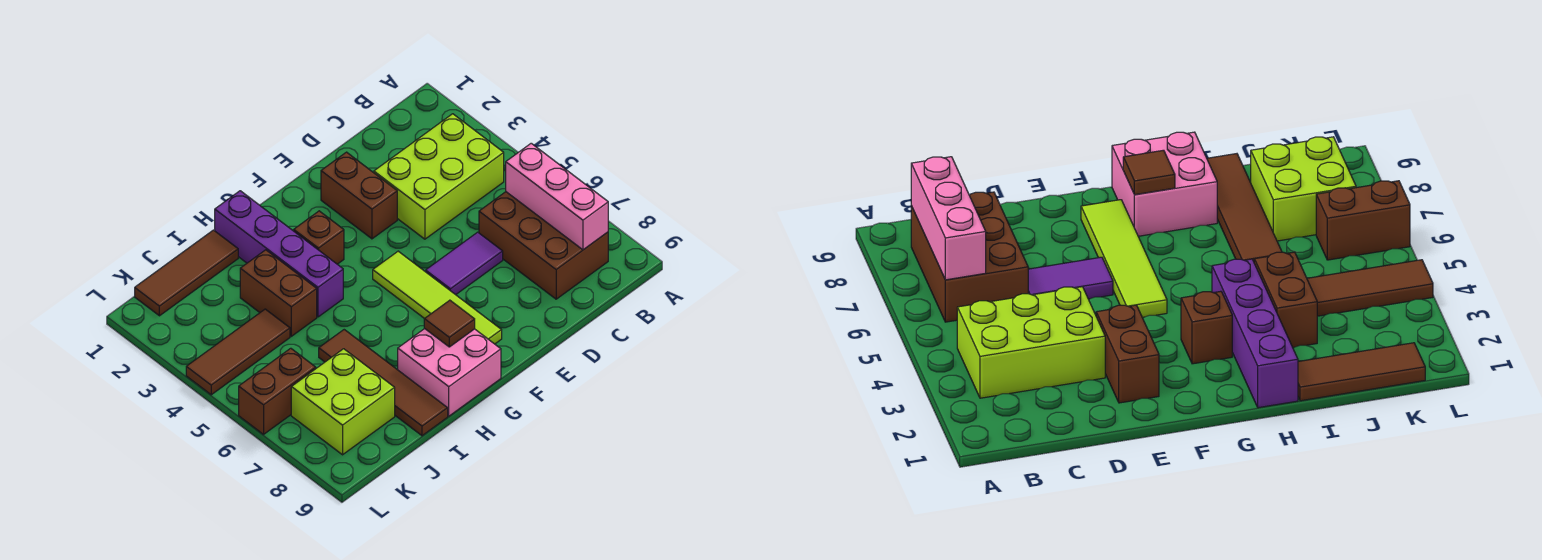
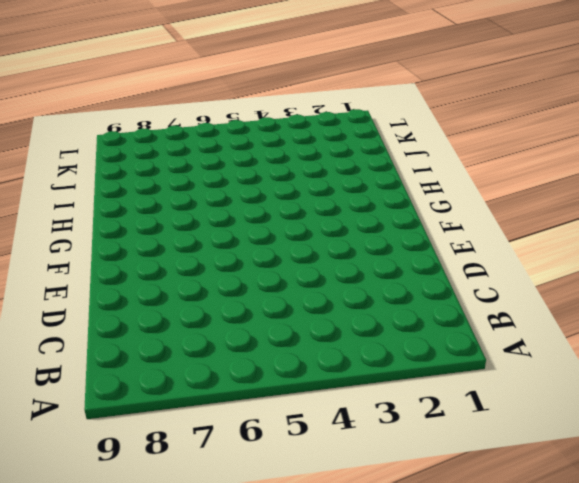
none -> lime 2x3 brick [374,114,504,239]
none -> brown 2x3 brick [479,192,608,299]
none -> purple 1x2 tile [426,232,503,295]

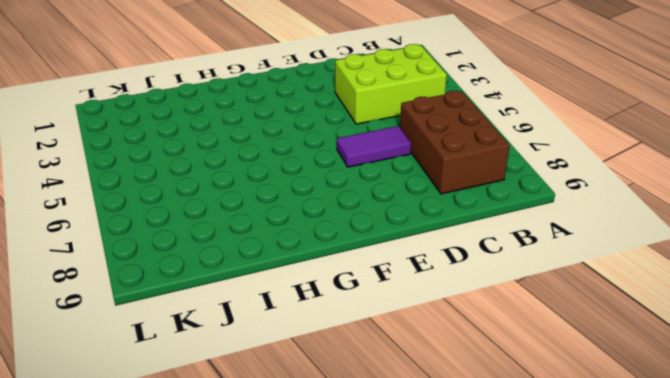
none -> brown 1x2 brick [321,152,397,239]
none -> lime 1x4 tile [373,251,502,344]
none -> brown 1x1 brick [294,211,344,264]

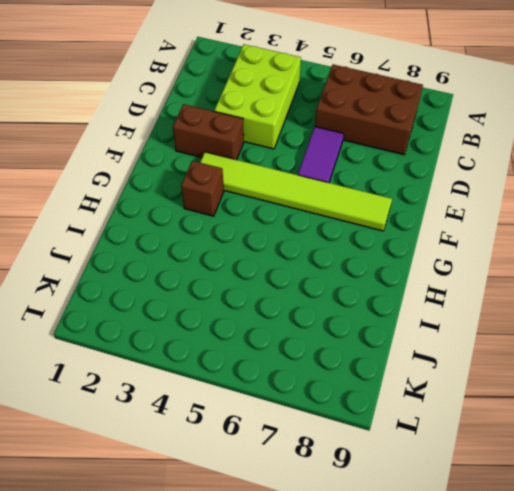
lime 1x6 tile [200,152,392,231] -> lime 1x4 tile [373,251,502,344]
none -> pink 2x2 brick [398,329,501,416]
none -> purple 1x4 brick [215,191,343,317]
none -> brown 1x3 tile [135,230,238,316]

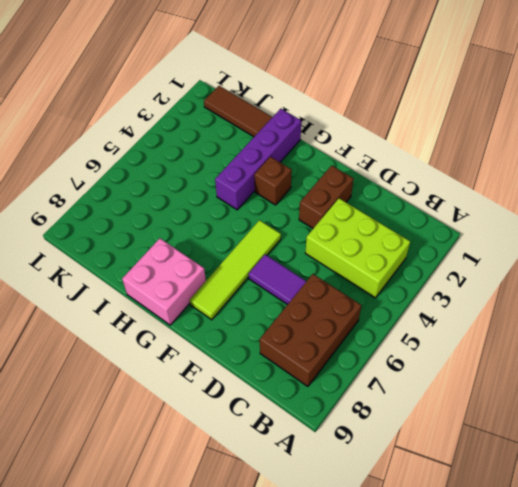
none -> brown 1x2 brick [240,250,317,336]
none -> brown 1x4 tile [319,330,448,436]
none -> brown 1x3 tile [186,309,290,395]

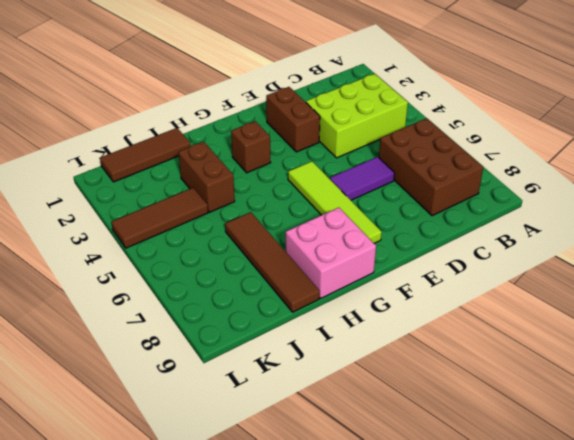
none -> purple 1x4 brick [215,191,343,317]
none -> lime 2x2 brick [291,349,395,455]
none -> brown 1x2 brick [239,348,316,434]

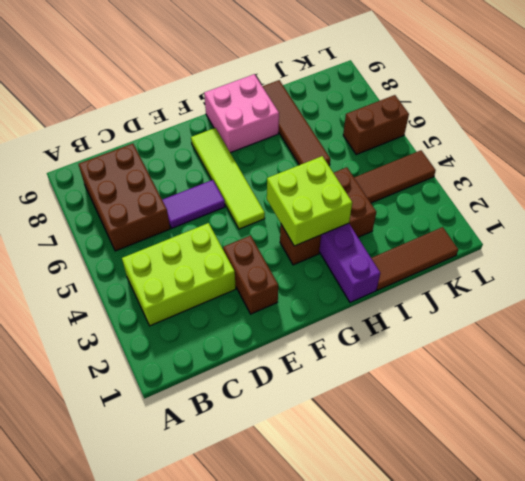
lime 2x2 brick [267,156,352,246] -> lime 2x2 brick moved to [291,349,395,455]
none -> pink 1x3 brick [506,143,608,250]
none -> brown 1x1 tile [424,300,475,347]

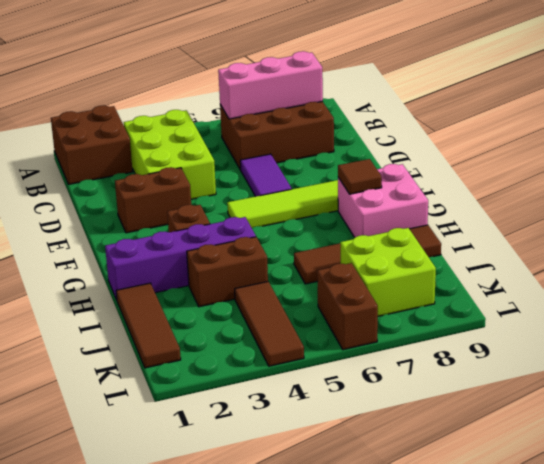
brown 2x2 brick [51,105,133,184] -> none

